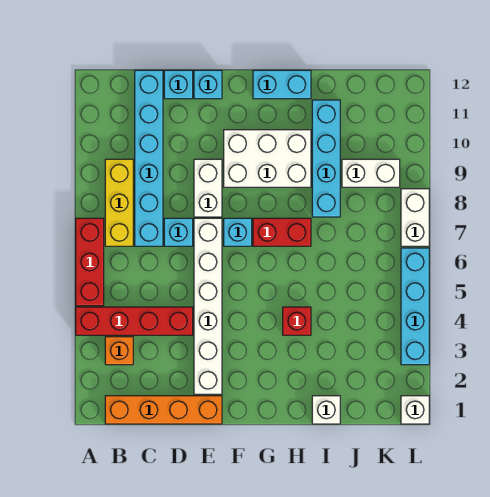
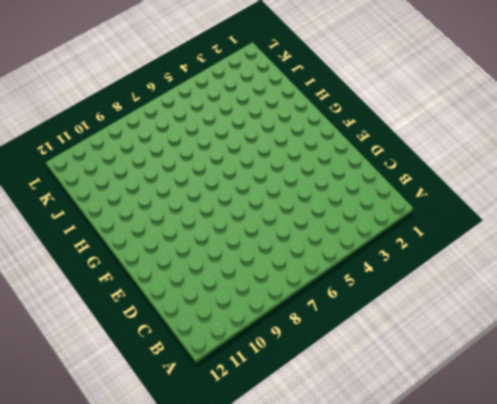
none -> red 1x4 brick [76,307,193,335]
none -> red 1x3 brick [76,218,104,306]
none -> orange 1x4 brick [105,396,222,424]

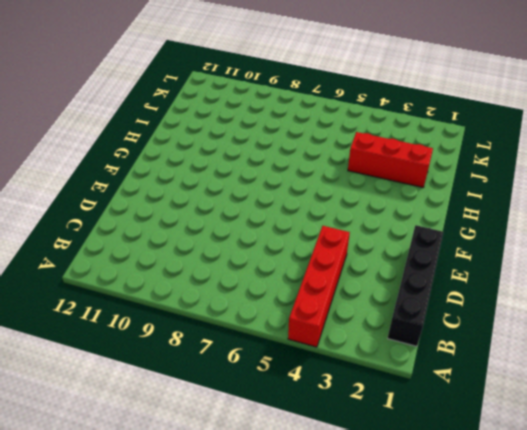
black 1x4 brick [388,225,443,346] -> orange 1x4 brick [105,396,222,424]
red 1x3 brick [348,132,433,187] -> red 1x3 brick moved to [76,218,104,306]
none -> orange 1x1 brick [105,337,133,365]
none -> yellow 1x3 brick [105,159,133,246]
none -> cyan 1x6 brick [135,70,163,246]

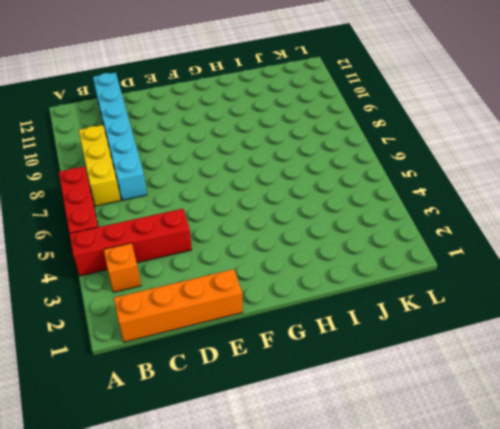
none -> cyan 1x1 brick [164,218,193,246]
none -> cyan 1x1 brick [164,70,193,99]
none -> white 1x6 brick [194,218,222,394]

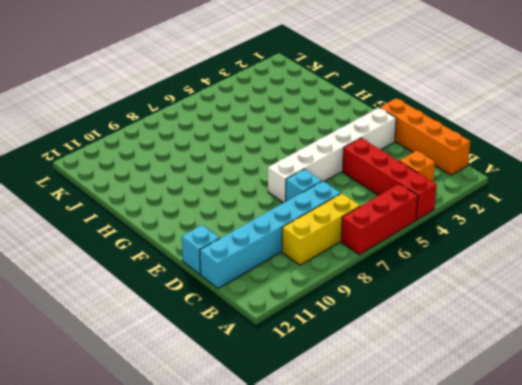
none -> white 1x2 brick [194,159,222,217]
none -> cyan 1x1 brick [194,70,222,99]
none -> cyan 1x1 brick [224,218,252,246]

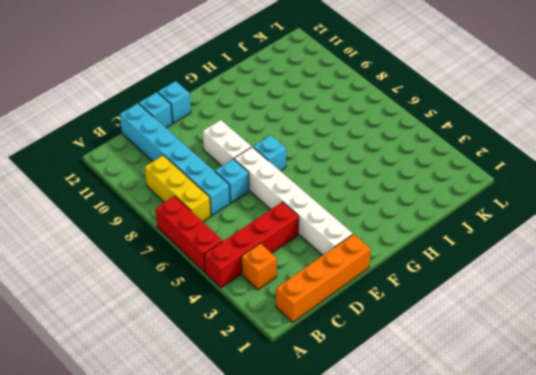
none -> white 2x3 brick [224,130,311,187]
none -> red 1x2 brick [253,218,311,246]
none -> cyan 1x2 brick [253,70,311,99]

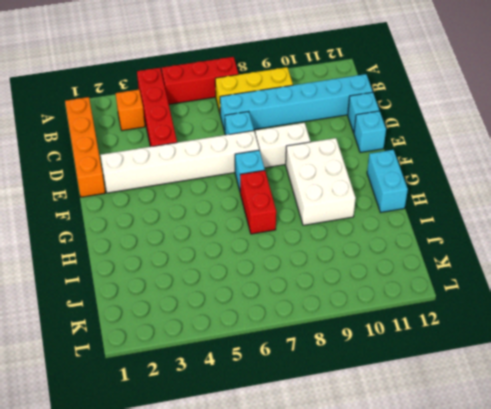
none -> red 1x1 brick [283,307,311,335]
none -> white 1x1 brick [312,396,340,424]
none -> cyan 1x4 brick [312,100,340,217]

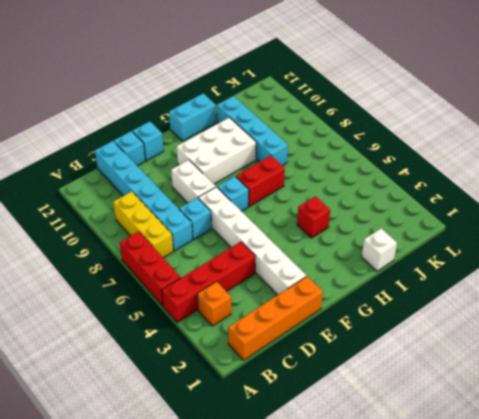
none -> white 1x2 brick [342,159,400,187]
none -> white 1x1 brick [401,396,429,424]
none -> cyan 1x4 brick [401,248,429,365]

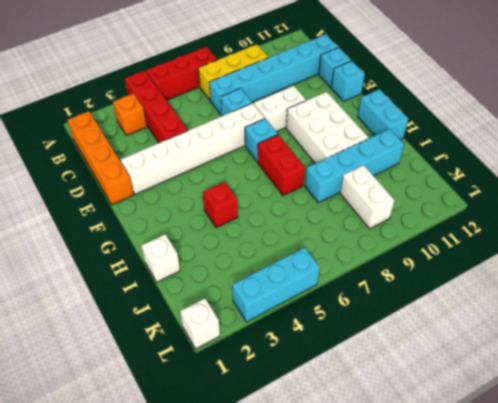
cyan 1x3 brick [232,248,320,322] -> cyan 1x4 brick [401,248,429,365]
none -> white 1x2 brick [401,189,429,246]

